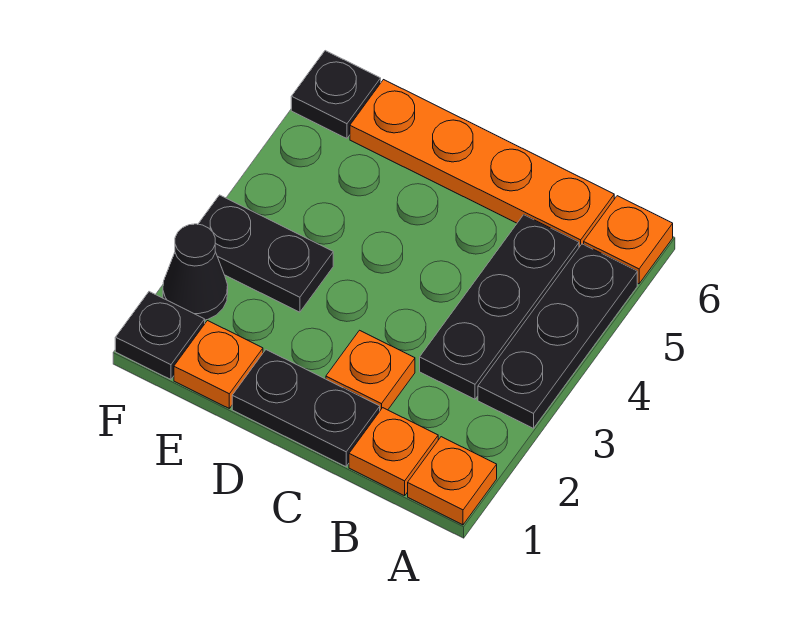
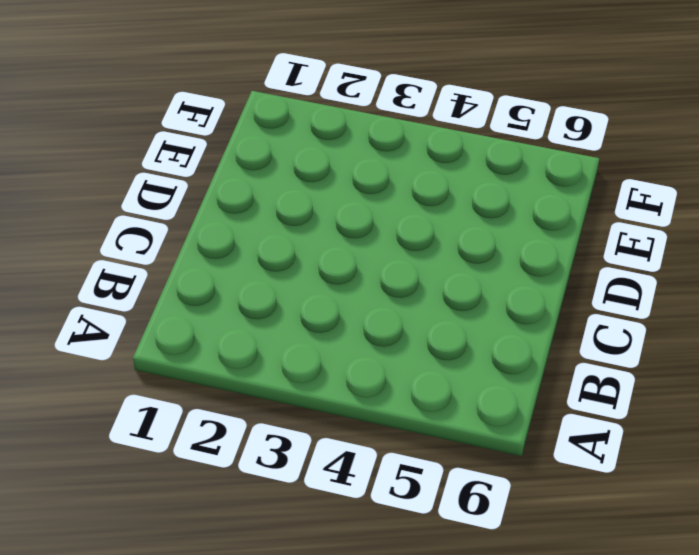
none -> orange 1x1 plate [408,437,497,525]
none -> black 1x3 plate [478,244,637,428]
none -> orange 1x1 plate [584,196,673,284]

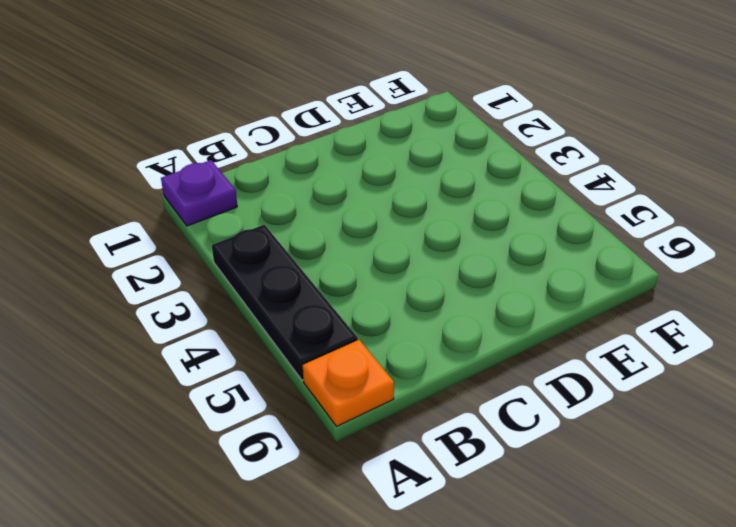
purple 1x1 plate [161,160,237,226] -> orange 1x1 plate [408,437,497,525]
none -> orange 1x1 plate [349,408,438,496]
none -> black 1x3 plate [420,215,579,399]
none -> orange 1x4 plate [350,80,614,247]

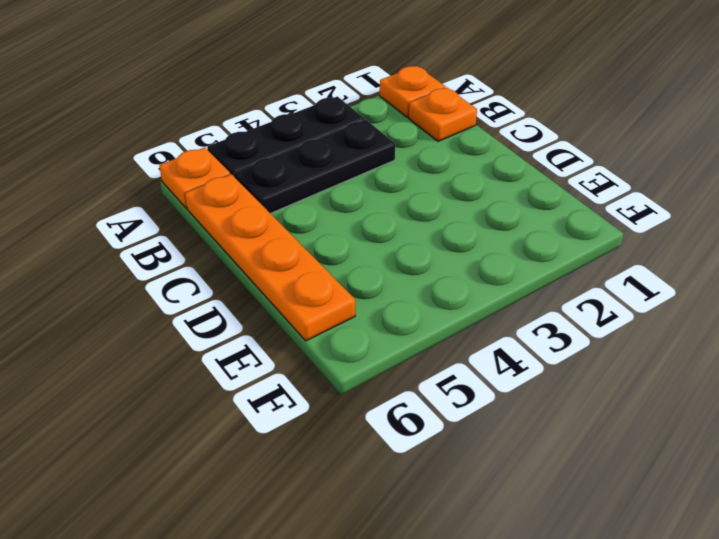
none -> black 1x2 plate [232,350,380,466]
none -> orange 1x1 plate [326,330,415,410]
none -> orange 1x1 plate [174,321,263,408]

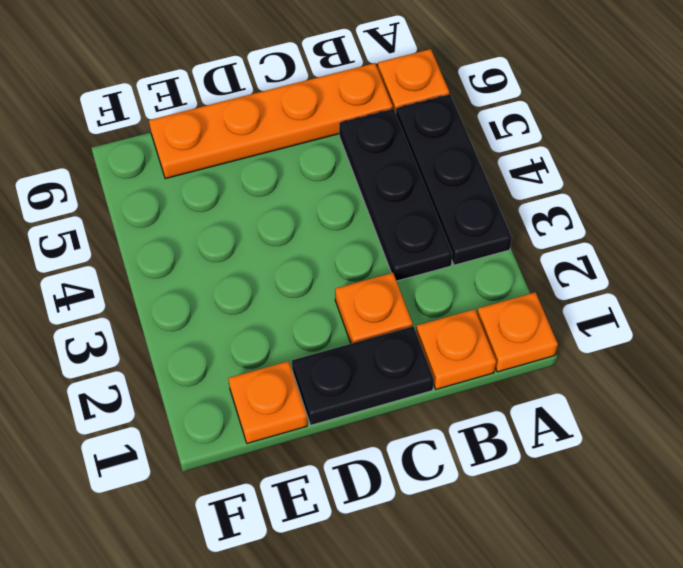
none -> black 1x2 plate [198,195,333,312]
none -> black 1x1 plate [115,292,205,379]
none -> black 1x1 cone [163,224,228,320]

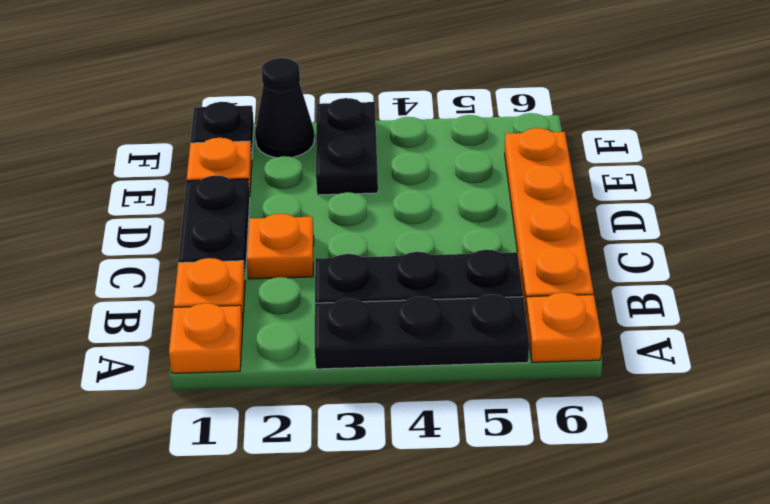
none -> black 1x1 plate [291,51,381,138]

